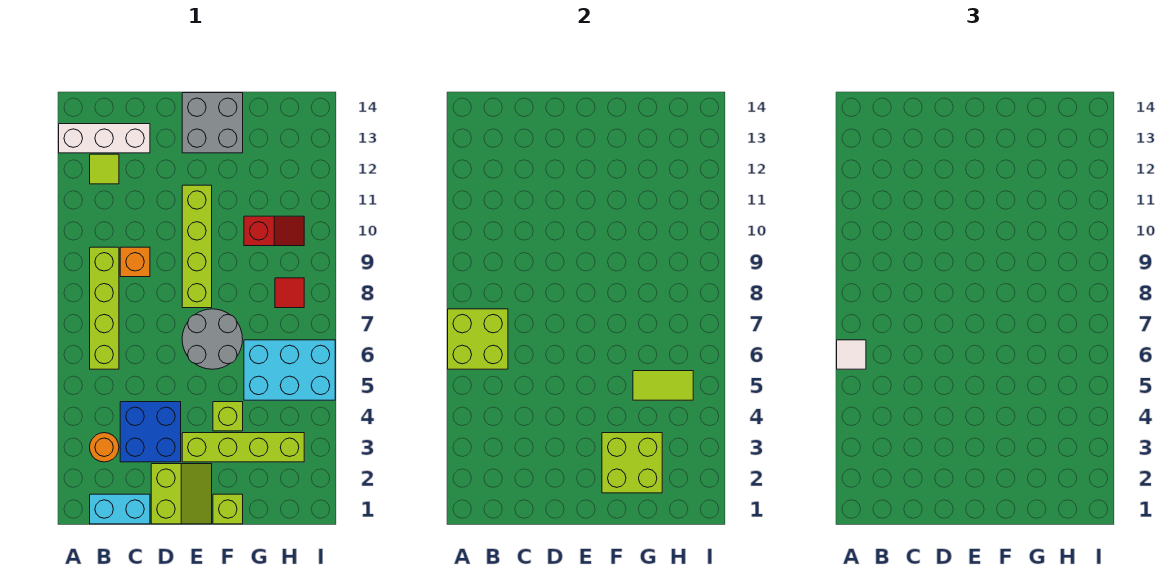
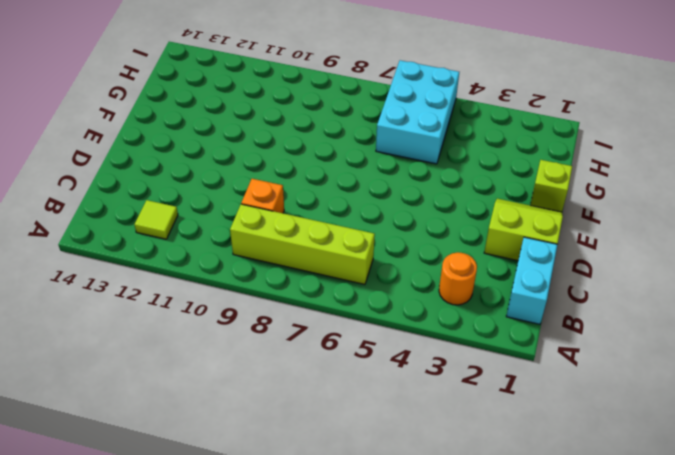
none -> white 1x3 brick [59,124,150,153]
none -> blue 2x2 brick [120,402,181,462]
none -> lime 1x4 brick [182,433,304,462]

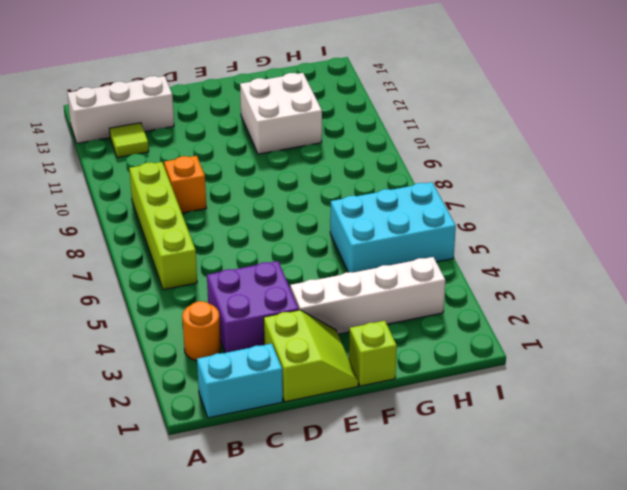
purple 2x2 brick [207,261,299,353] -> blue 2x2 brick [120,402,181,462]
white 1x4 brick [290,257,445,334] -> lime 1x4 brick [182,433,304,462]
white 2x2 brick [240,73,322,154] -> none
none -> grey 2x2 round brick [182,309,243,369]
none -> lime 1x4 brick [182,185,212,308]
none -> grey 2x2 brick [182,93,243,153]

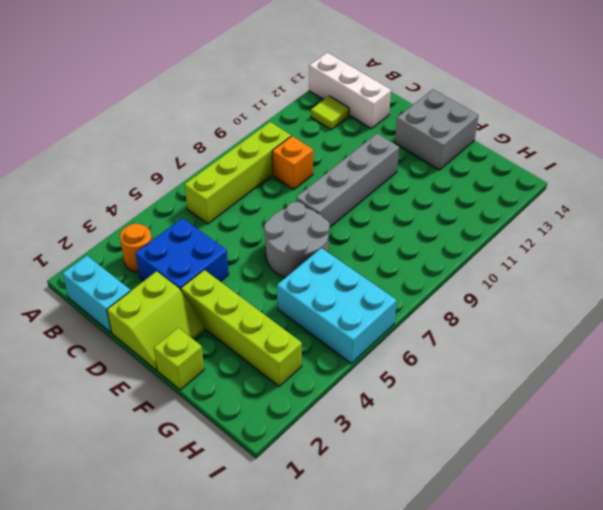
grey 1x4 brick [296,134,399,227] -> lime 1x4 brick [182,185,212,308]
none -> lime 1x1 brick [213,402,243,431]
none -> red 1x2 slope [244,216,304,246]
none -> red 1x1 tile [275,278,304,308]

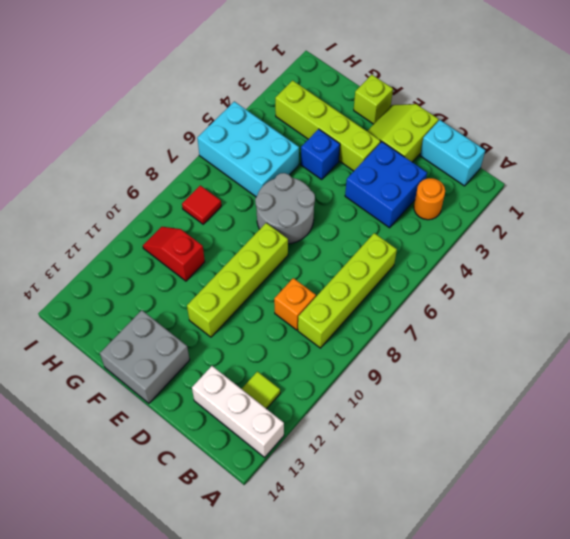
blue 1x1 brick [301,129,340,179] -> lime 1x1 brick [213,402,243,431]
none -> lime 2x2 brick [448,309,508,369]
none -> lime 2x2 brick [602,433,662,493]
none -> lime 1x2 tile [633,371,693,400]

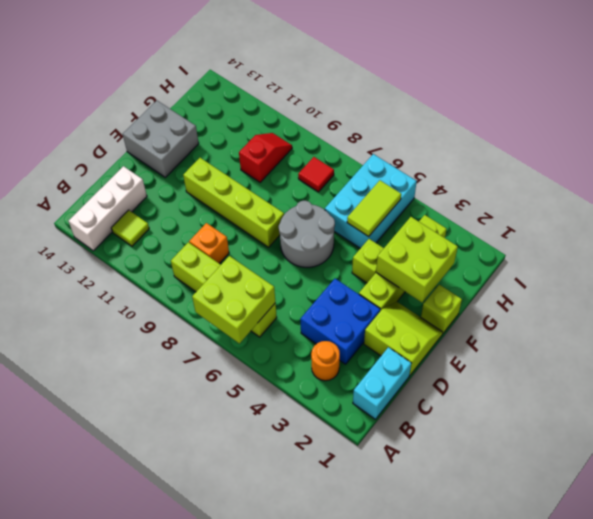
none -> white 1x1 tile [837,340,866,369]

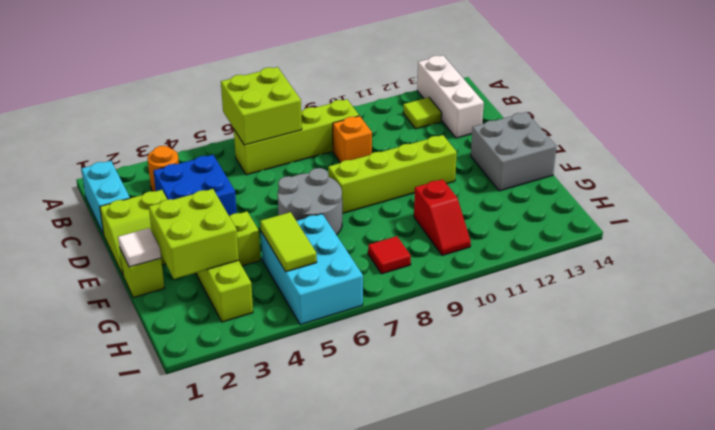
white 1x1 tile [118,228,161,267] -> white 1x1 tile moved to [837,340,866,369]

